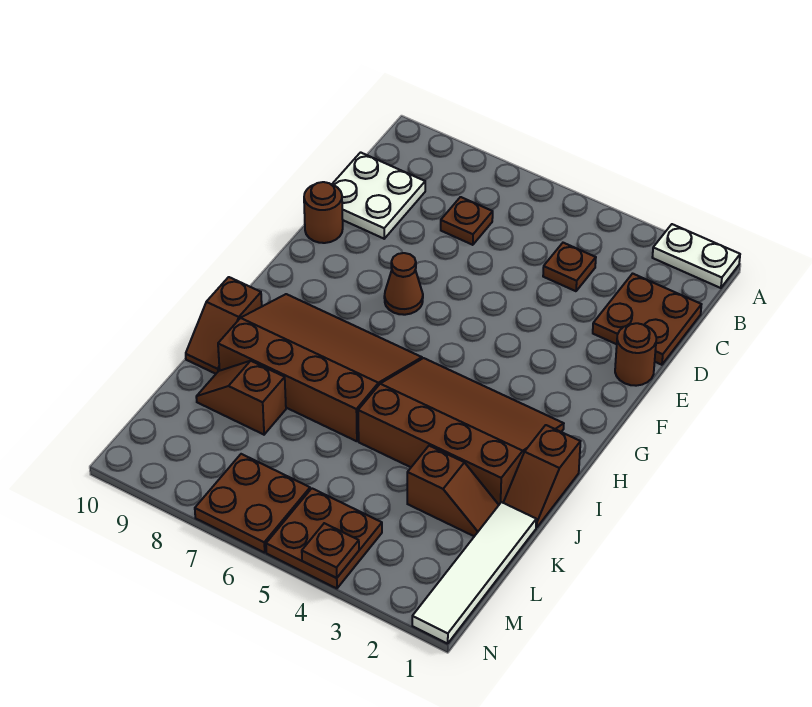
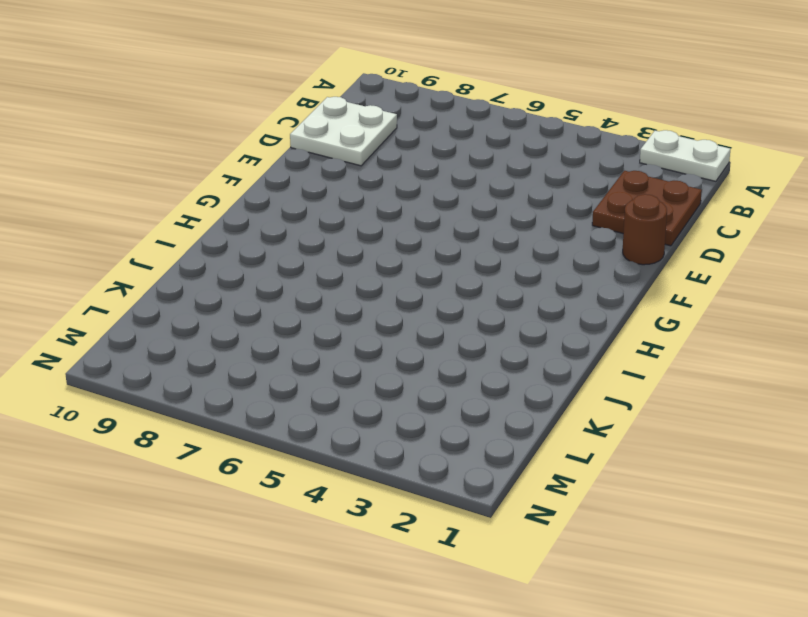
none -> brown 1x1 plate [543,243,596,291]
none -> brown 1x1 plate [441,197,493,245]
none -> brown 1x1 round brick [304,182,343,243]

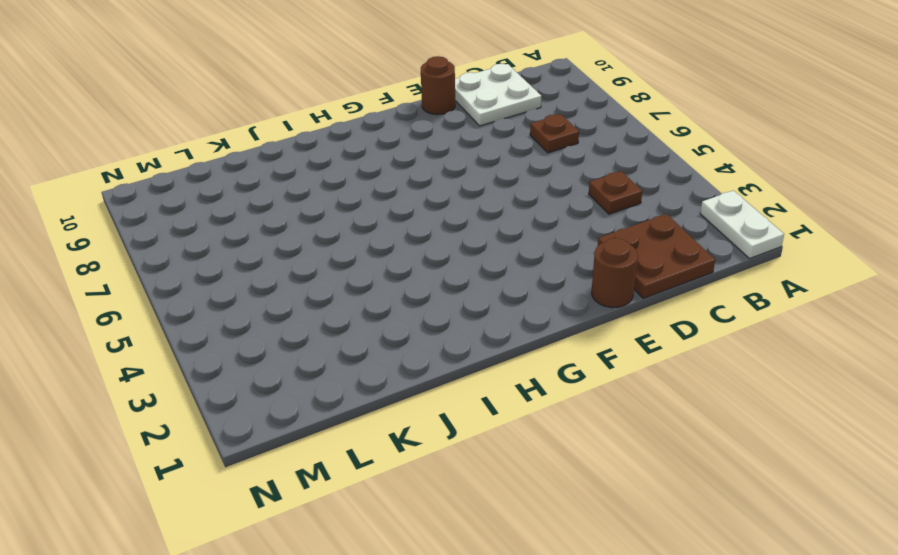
none -> brown 1x1 cone [384,253,423,315]
none -> brown 3x4 slope [358,358,564,504]
none -> brown 3x4 slope [218,294,422,441]

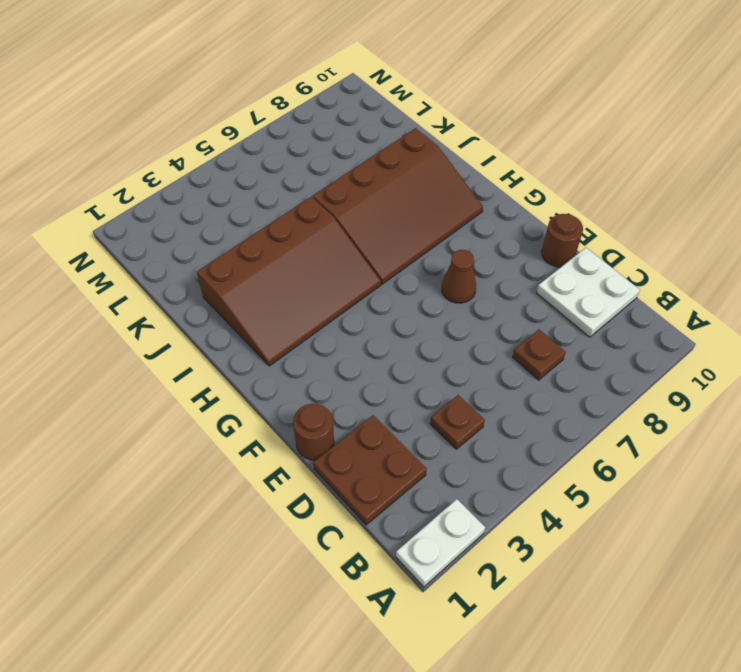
none -> brown 1x2 slope [503,425,580,528]
none -> brown 1x2 slope [186,277,262,374]
none -> white 1x4 tile [412,502,536,644]

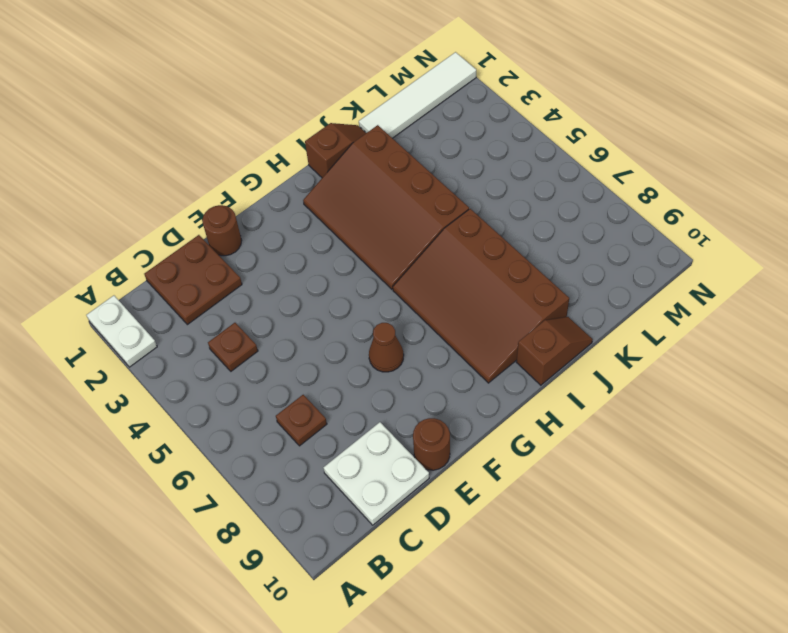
none -> brown 1x2 slope [407,446,499,536]
none -> brown 1x2 slope [196,361,286,435]
none -> brown 2x2 plate [266,489,382,588]

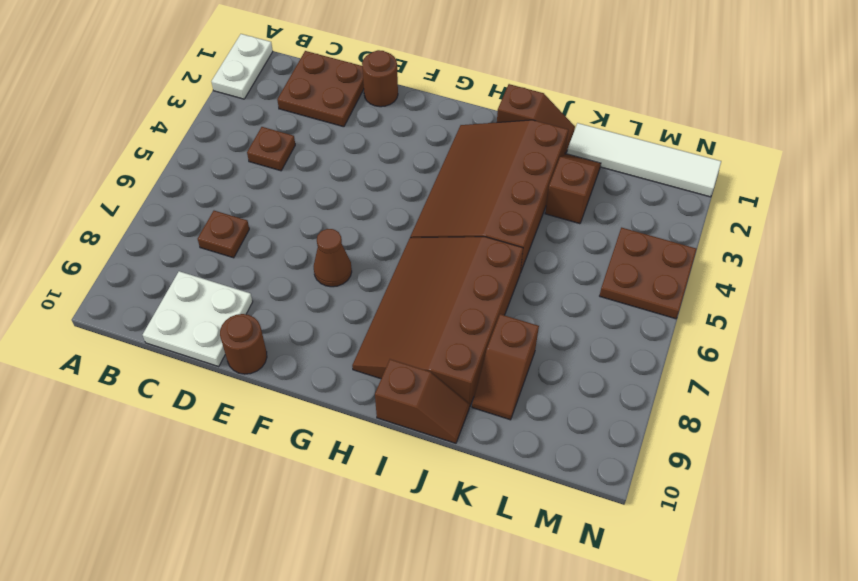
none -> brown 2x2 plate [195,454,310,553]
none -> brown 1x1 plate [302,523,359,578]

